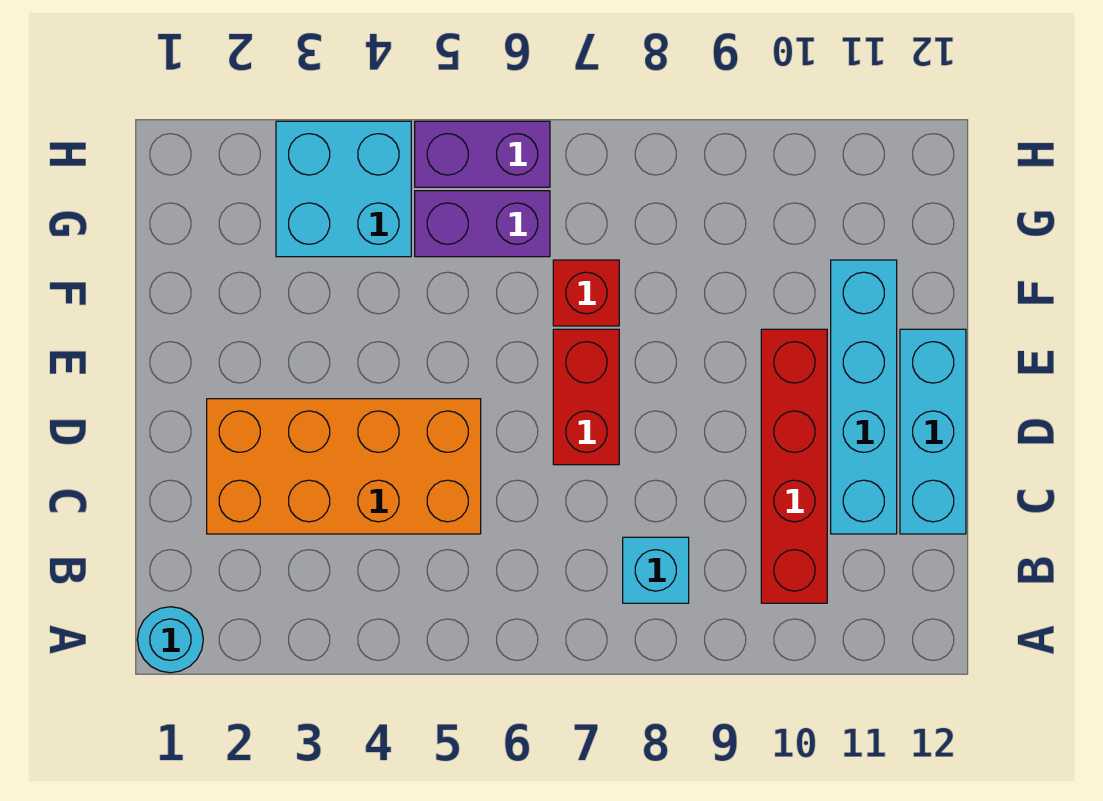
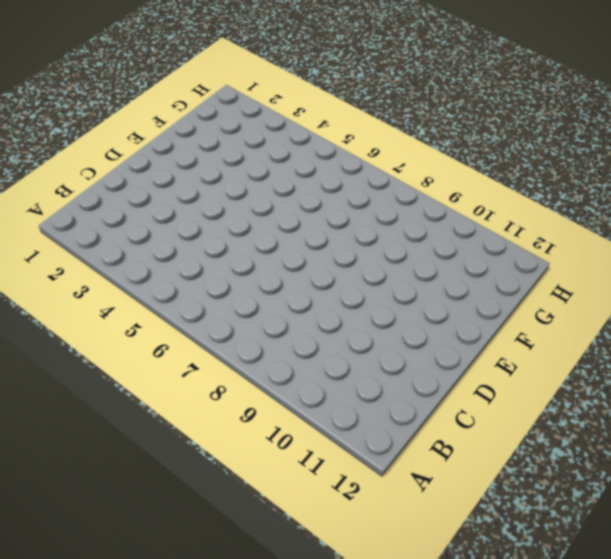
none -> cyan 1x1 round brick [137,607,203,673]
none -> cyan 1x1 brick [623,537,689,603]

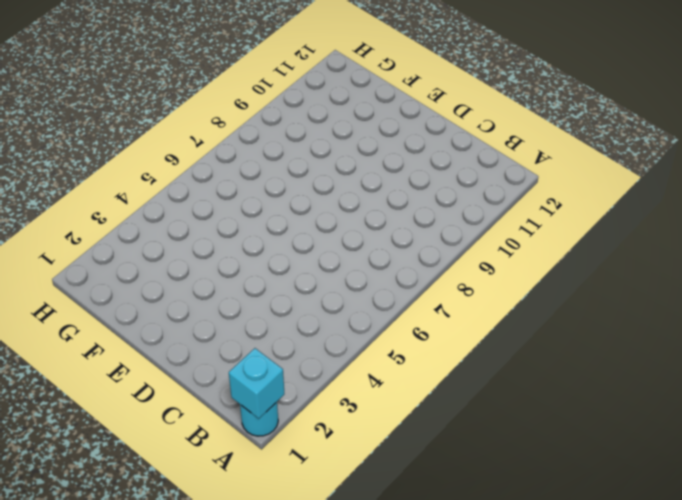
cyan 1x1 brick [229,348,284,419] -> cyan 1x1 brick moved to [623,537,689,603]
none -> red 1x4 brick [761,329,827,603]
none -> orange 2x4 brick [207,399,481,534]

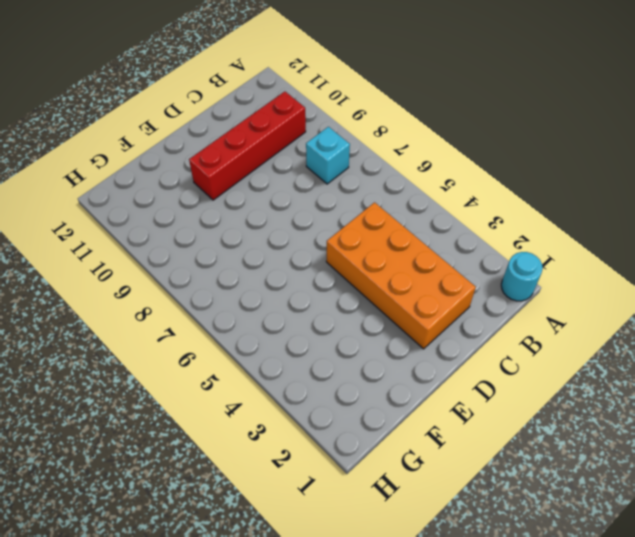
none -> cyan 1x4 brick [831,260,897,534]
none -> cyan 1x3 brick [900,329,966,534]

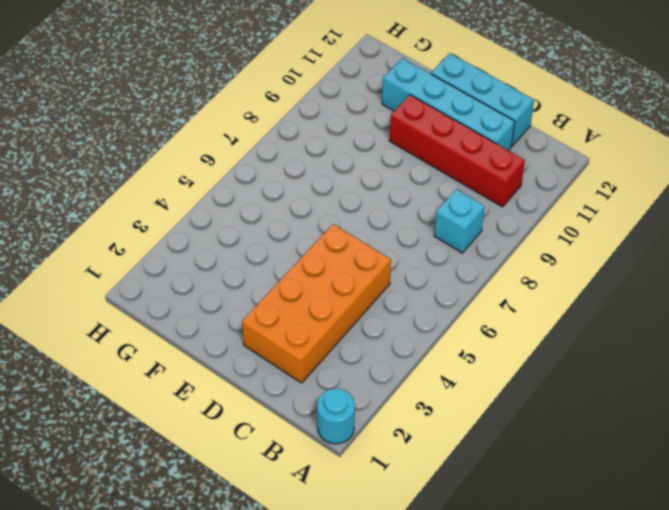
none -> red 1x2 brick [553,329,619,465]
none -> red 1x1 brick [553,260,619,326]

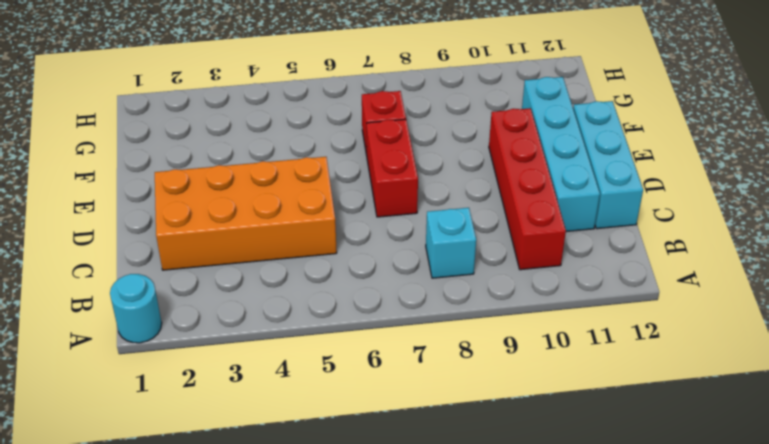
none -> cyan 2x2 brick [276,121,411,257]
none -> purple 1x2 brick [415,191,550,257]

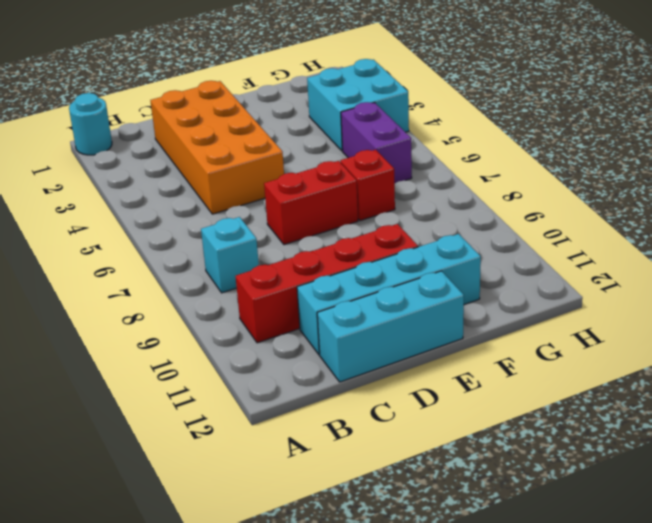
none -> purple 1x2 brick [415,121,550,187]

